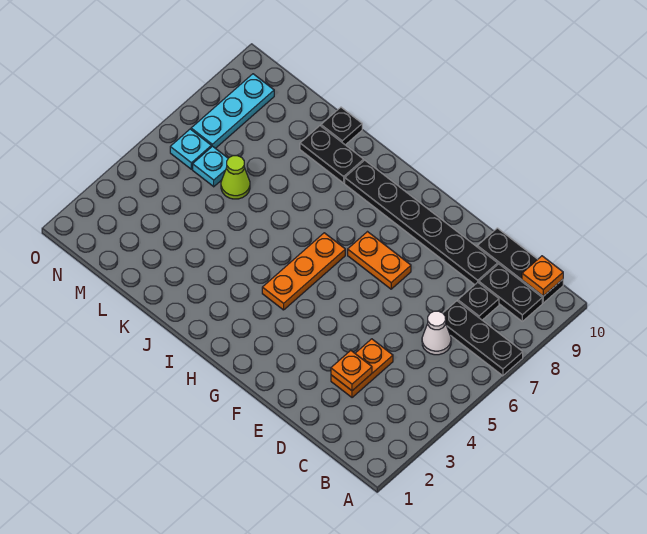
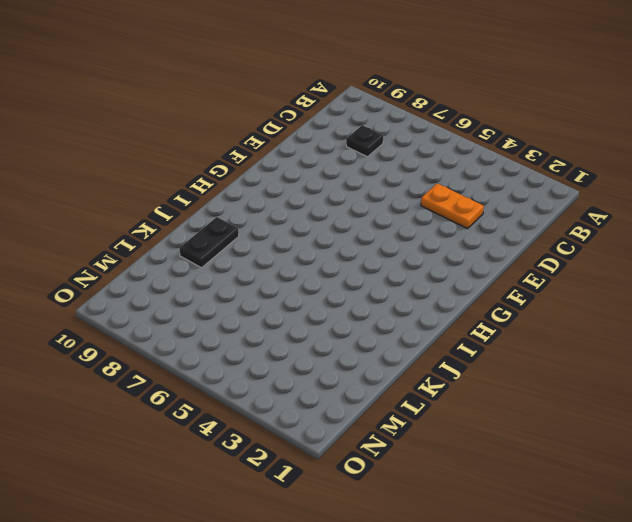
none -> black 1x3 plate [443,301,523,376]
none -> black 1x2 plate [479,264,542,321]
none -> black 1x3 plate [477,228,563,303]

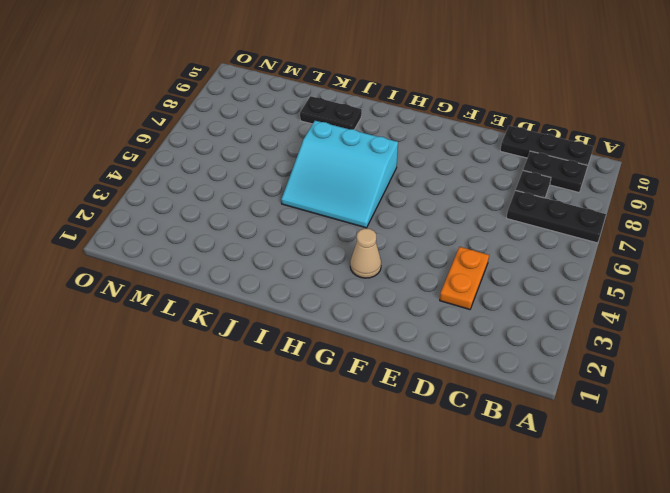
tan 1x1 cone [350,229,381,278] -> none
cyan 3x3 slope [281,121,398,228] -> orange 1x3 plate [262,233,345,310]
none -> white 1x1 cone [422,311,451,355]
none -> black 1x6 plate [345,160,498,285]
none -> orange 1x2 plate [348,232,411,289]

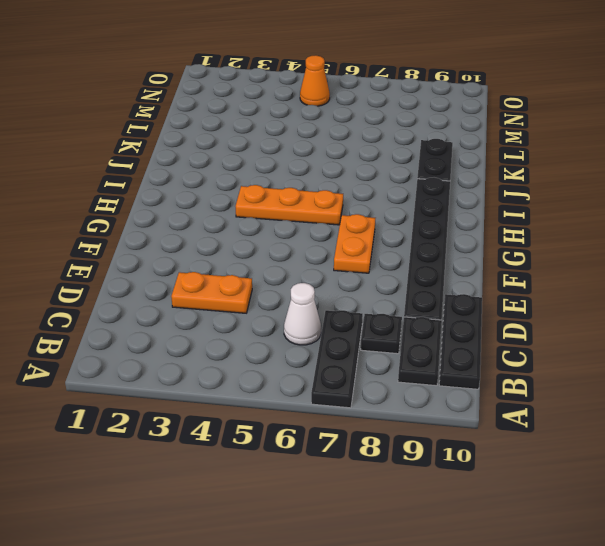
orange 1x1 cone [300,55,330,106] -> none
none -> black 1x1 plate [321,107,362,145]
none -> lime 1x1 cone [221,156,250,199]
none -> cyan 1x1 plate [193,146,228,187]

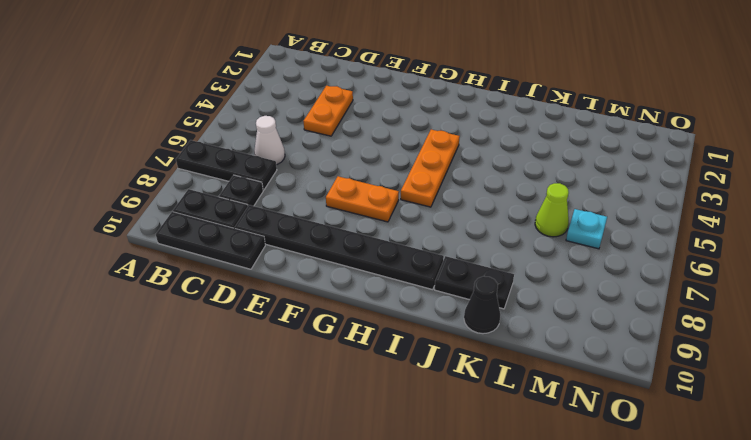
black 1x1 cone [464,276,500,334] -> black 1x1 plate [321,107,362,145]
none -> cyan 1x1 plate [170,129,211,169]
none -> cyan 1x3 plate [191,74,274,148]
none -> orange 1x1 plate [522,256,563,296]

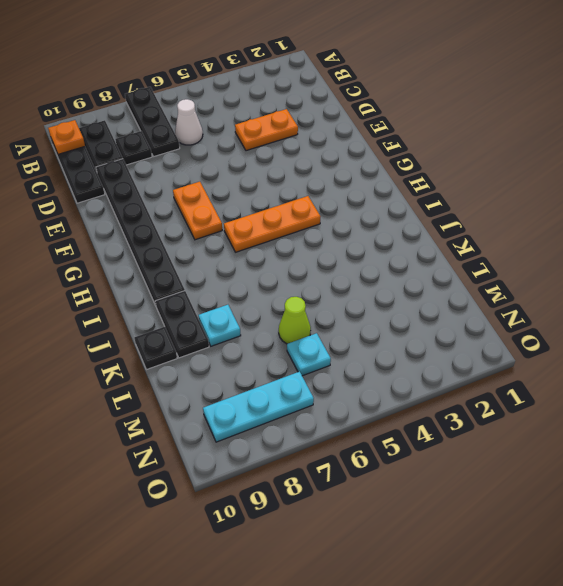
cyan 1x1 plate [198,305,241,346] -> cyan 1x1 plate moved to [170,129,211,169]
none -> orange 1x1 plate [331,350,372,391]

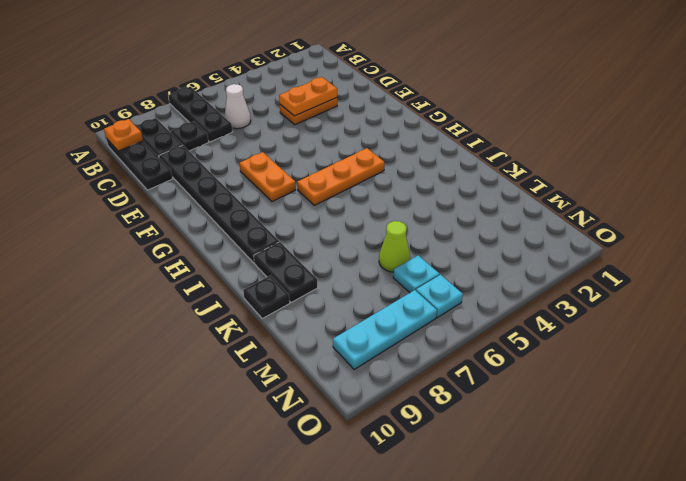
orange 1x2 plate [279,77,337,116] -> orange 1x1 plate [331,350,372,391]

